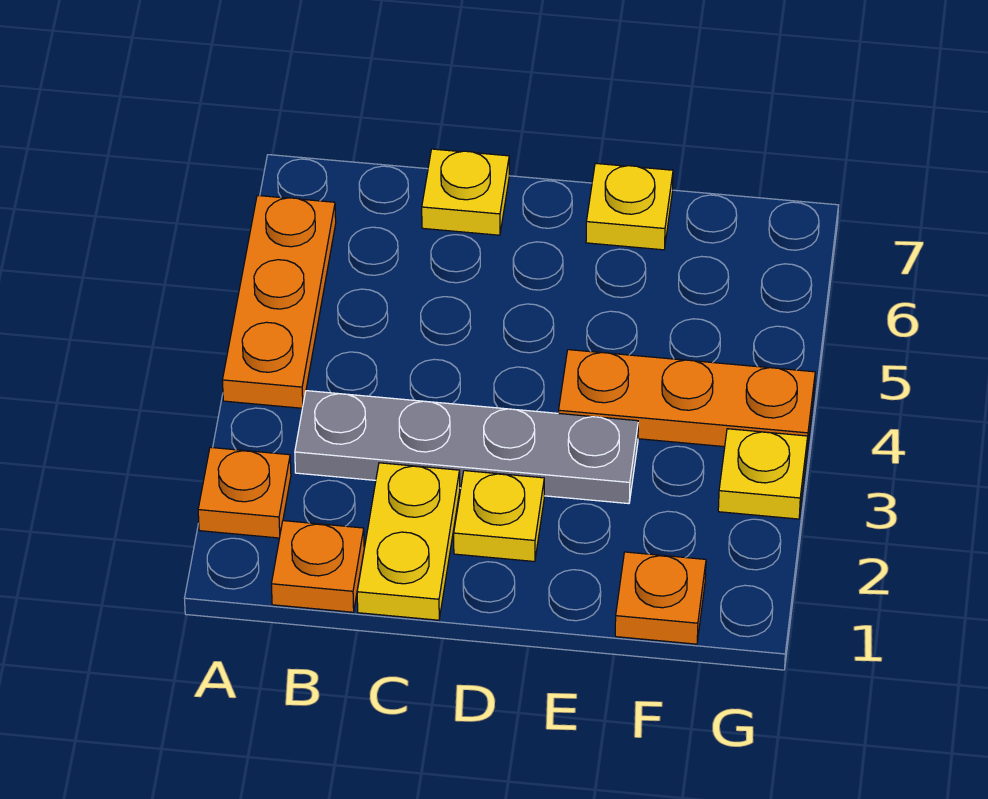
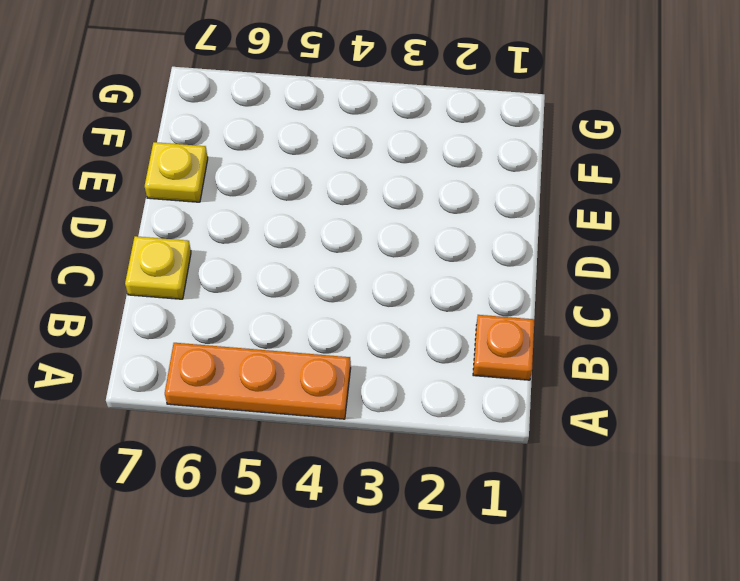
none -> orange 1x1 plate [198,447,291,538]
none -> grey 1x4 plate [295,391,638,504]

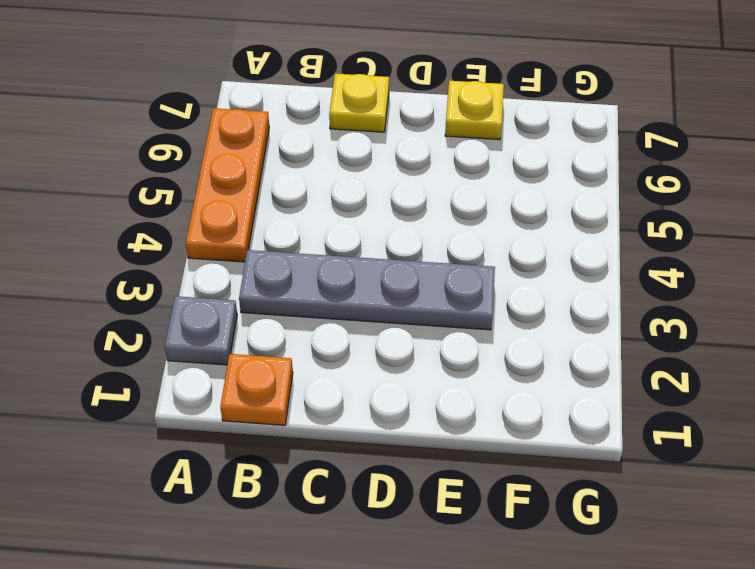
grey 1x1 plate [165,296,237,365] -> orange 1x1 plate [198,447,291,538]
none -> yellow 1x2 plate [357,463,460,620]
none -> yellow 1x1 plate [454,471,544,562]

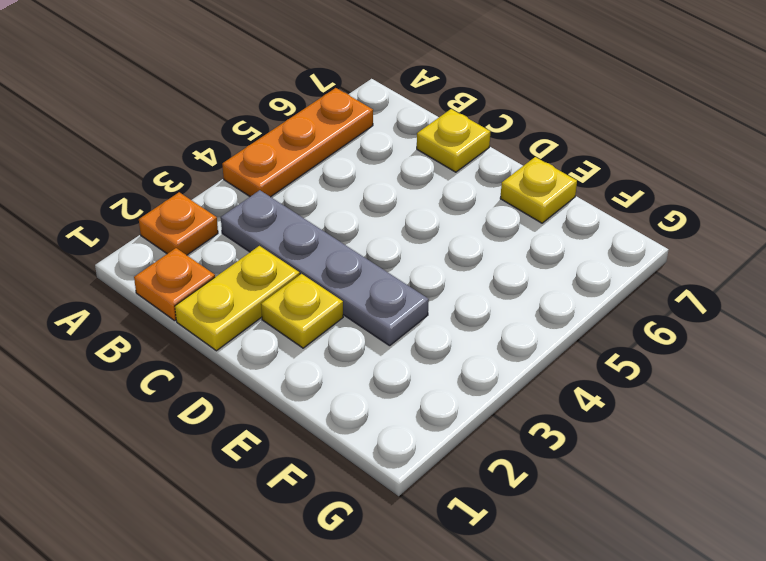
none -> orange 1x3 plate [559,350,815,450]
none -> orange 1x1 plate [615,552,706,644]

